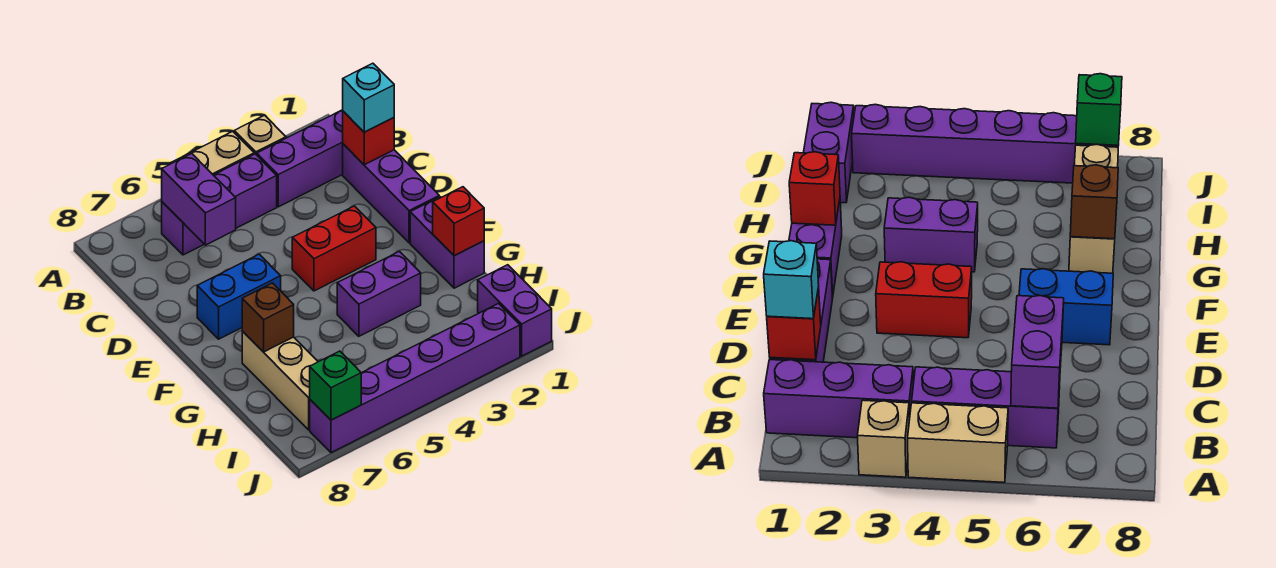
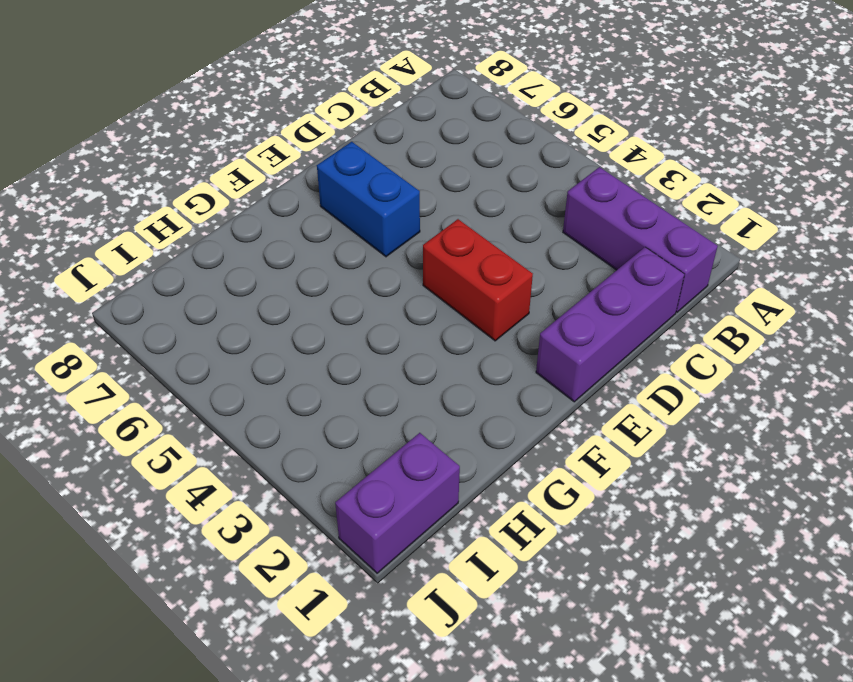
none -> tan 1x1 brick [234,115,286,155]
none -> tan 1x2 brick [171,131,254,175]
none -> purple 1x3 brick [162,154,277,255]

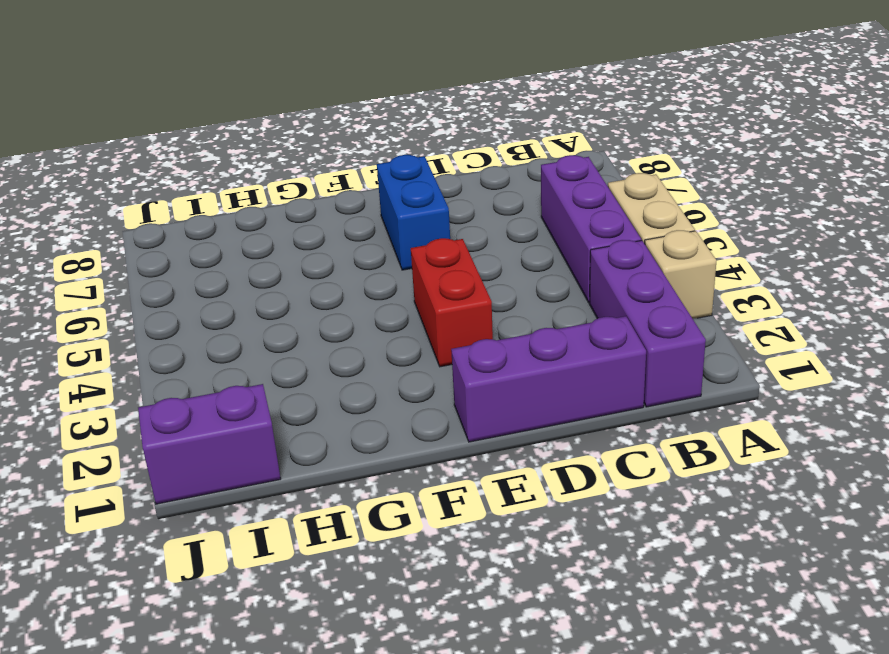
none -> purple 1x2 brick [410,197,484,288]
none -> purple 1x2 brick [337,251,421,336]
none -> tan 1x3 brick [242,331,318,430]

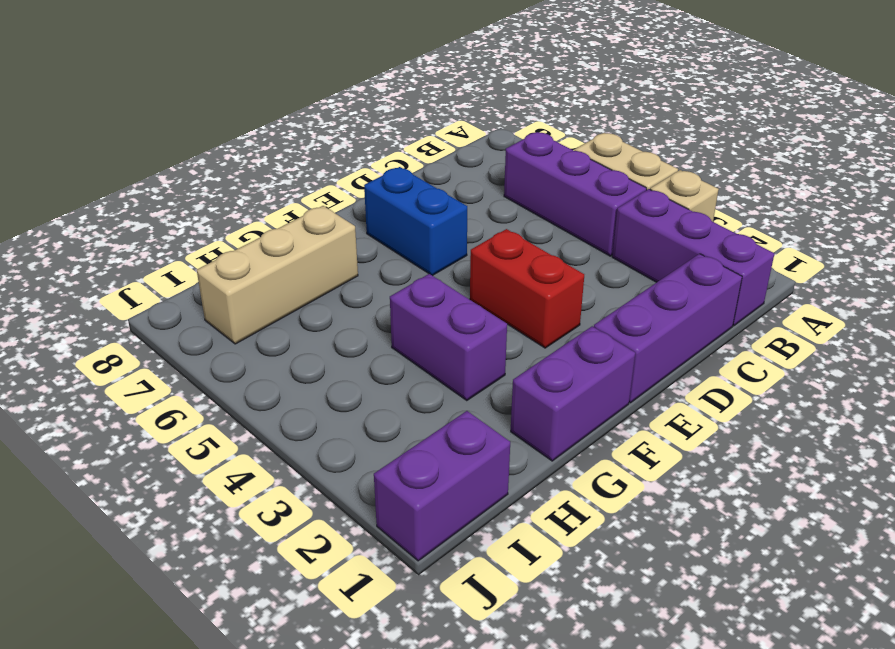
none -> purple 1x6 brick [310,304,520,453]
none -> purple 1x2 brick [162,154,236,245]
none -> red 1x1 brick [343,111,394,165]

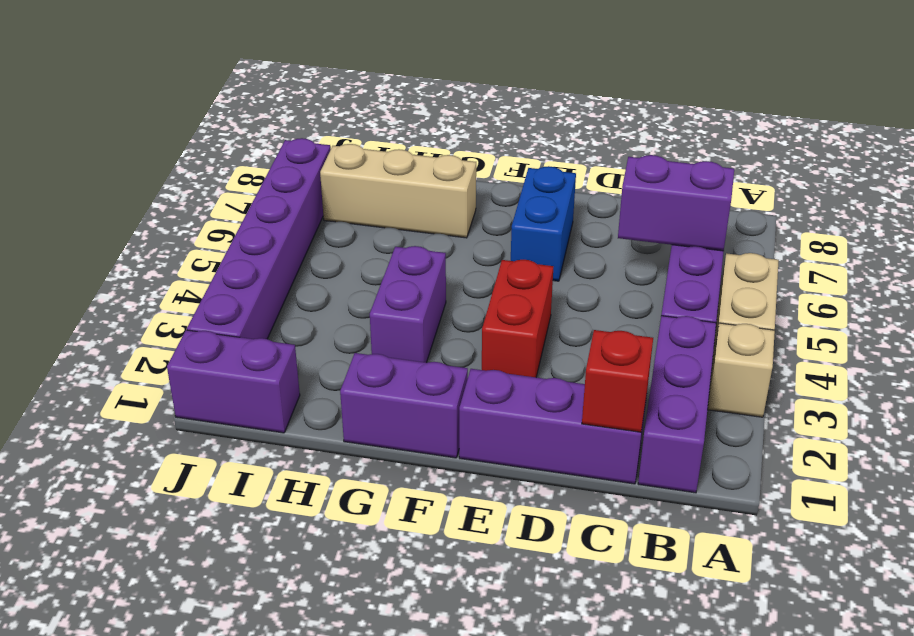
none -> red 1x1 brick [433,187,484,256]
none -> brown 1x1 brick [242,283,294,352]
none -> green 1x1 brick [310,351,361,420]

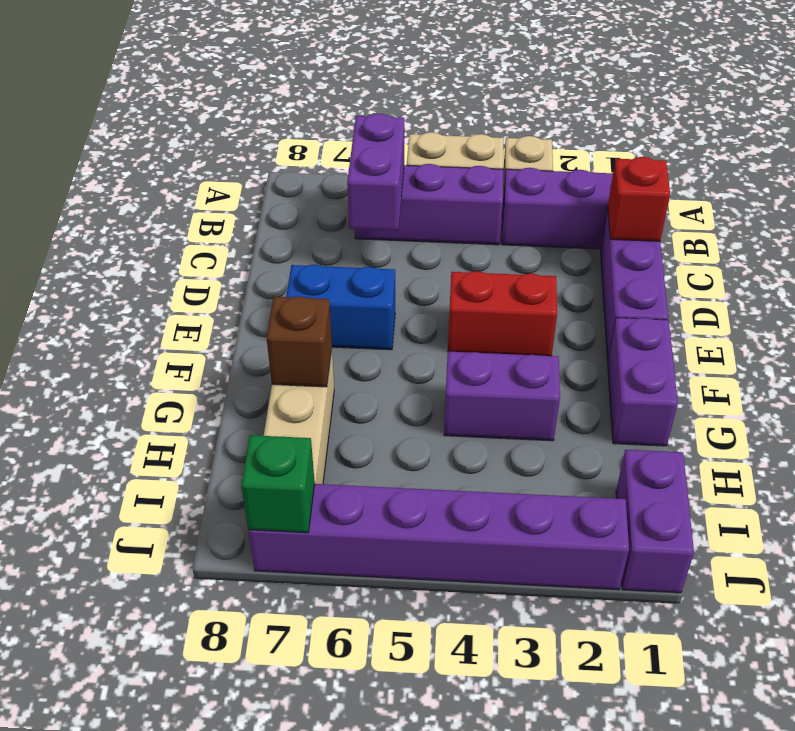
none -> red 1x1 brick [433,187,484,256]
none -> cyan 1x1 brick [343,63,394,132]

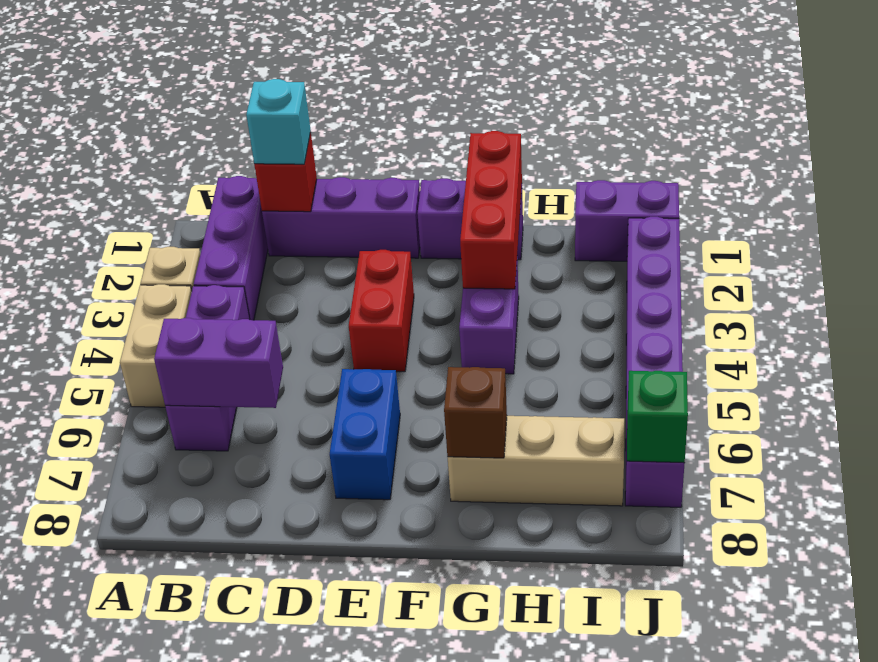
red 1x3 brick [460,131,522,289] -> red 1x1 brick [433,187,484,256]

